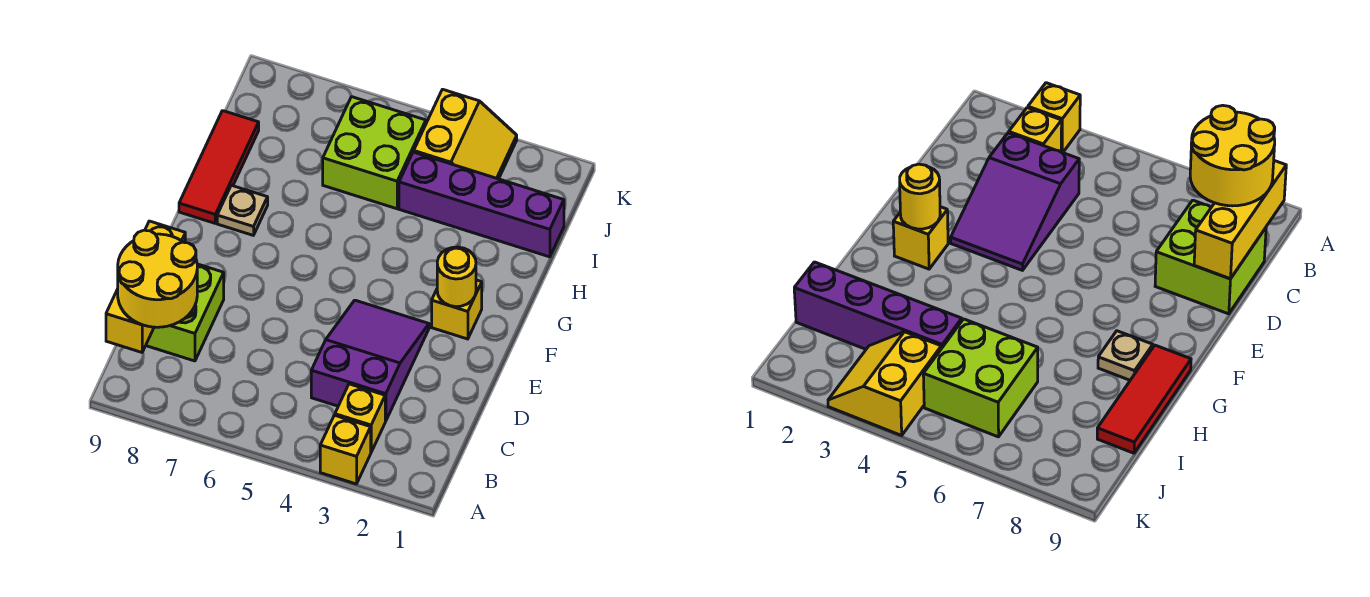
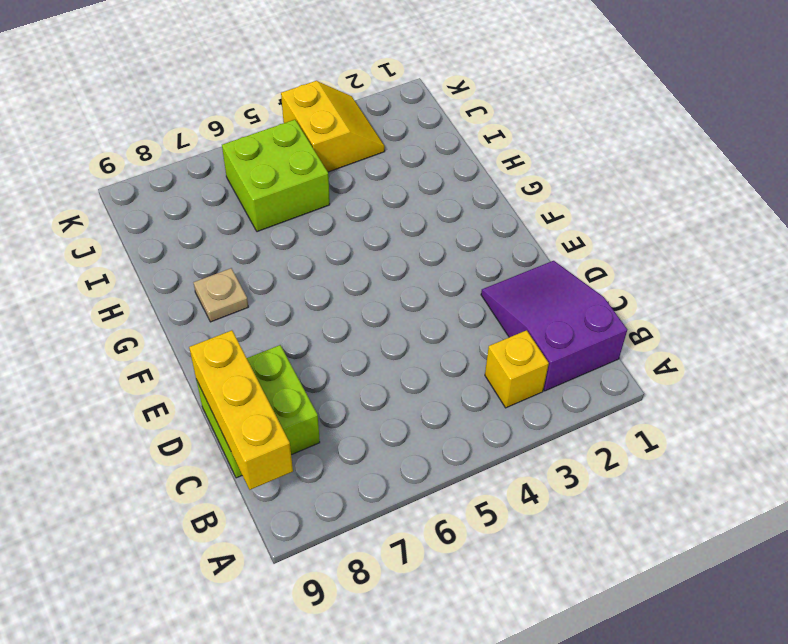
purple 2x3 slope [481,261,627,391] -> purple 2x3 slope moved to [311,300,429,421]
none -> yellow 1x1 brick [320,415,371,484]
none -> yellow 1x1 brick [432,280,482,339]
none -> red 1x3 tile [179,111,259,223]

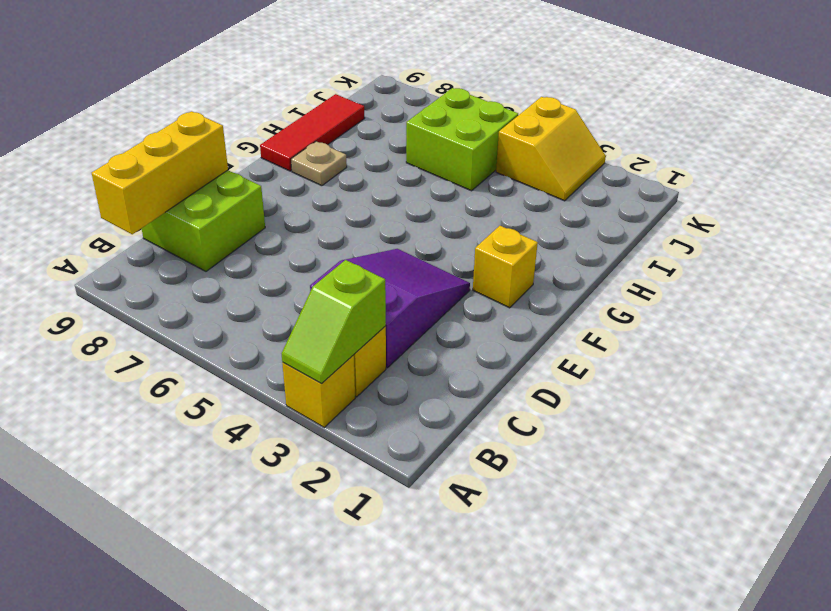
lime 1x2 slope [282,260,386,384] -> none
none -> purple 1x4 brick [399,152,564,257]
none -> yellow 1x1 round brick [437,247,476,307]
none -> yellow 2x2 round brick [118,230,197,327]

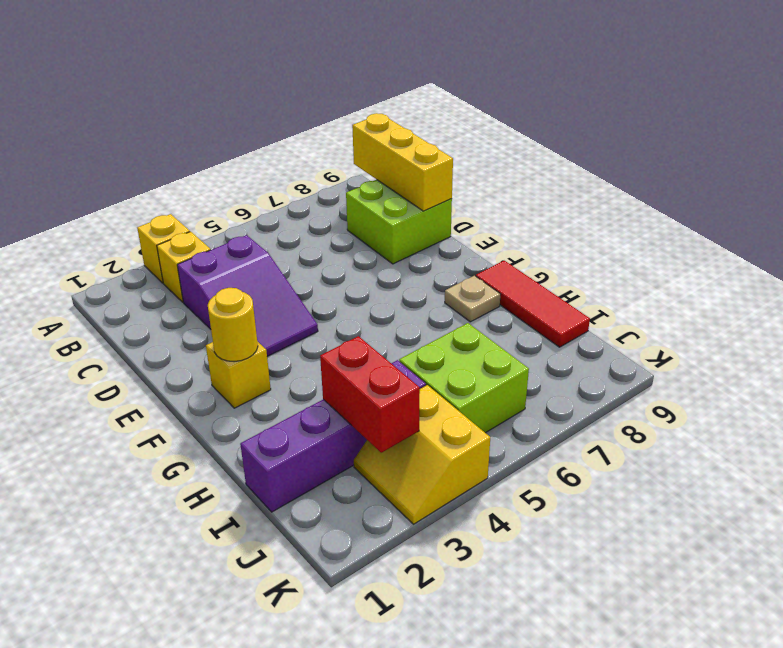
red 1x2 brick [320,336,420,453] -> none
none -> yellow 2x2 round brick [118,230,197,327]

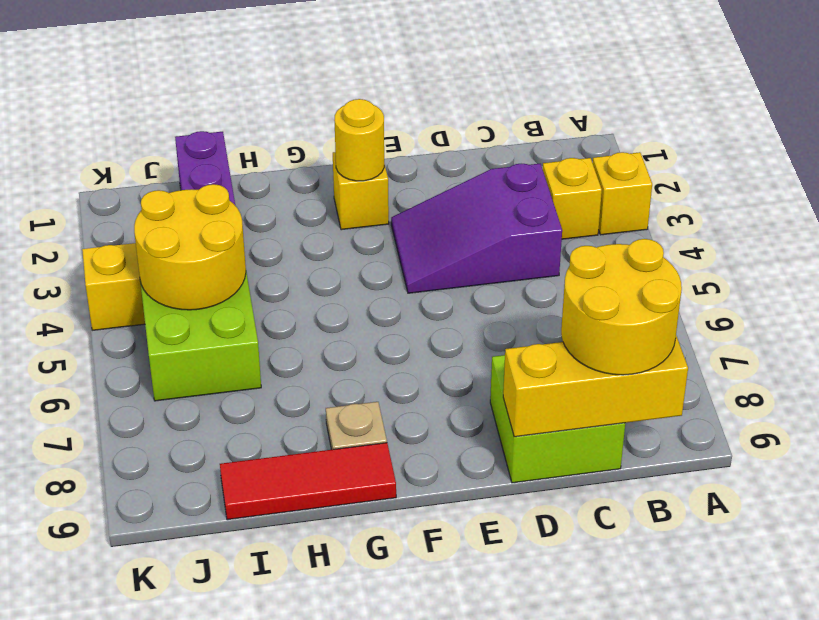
yellow 2x2 round brick [134,184,246,310] -> none

